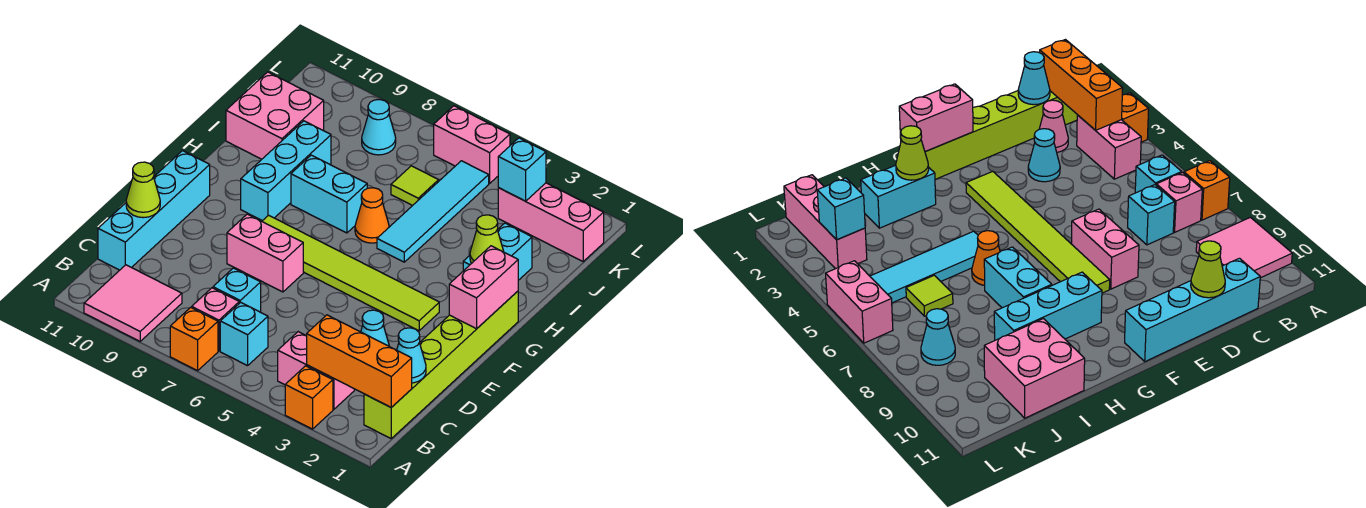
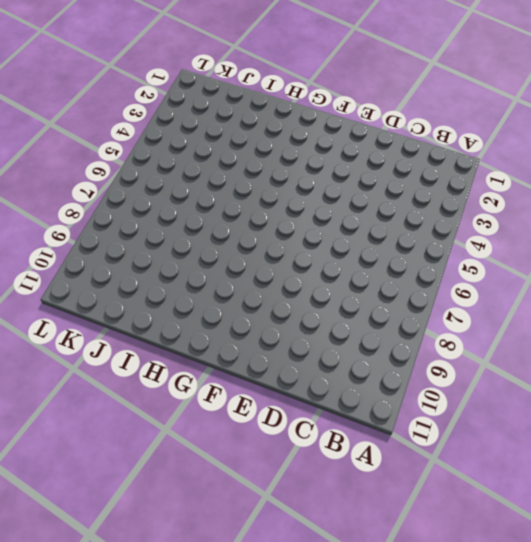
none -> orange 1x1 brick [285,366,333,429]
none -> orange 1x1 brick [170,307,218,371]
none -> pink 2x2 tile [84,265,182,341]

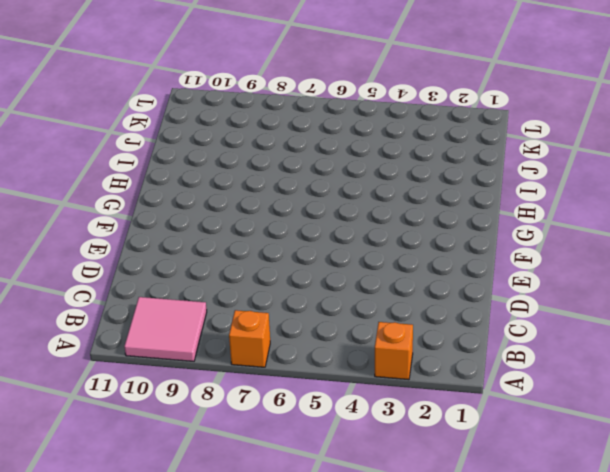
none -> lime 1x6 brick [364,291,518,438]
none -> pink 1x2 brick [278,332,354,409]
none -> cyan 1x1 brick [220,302,268,366]

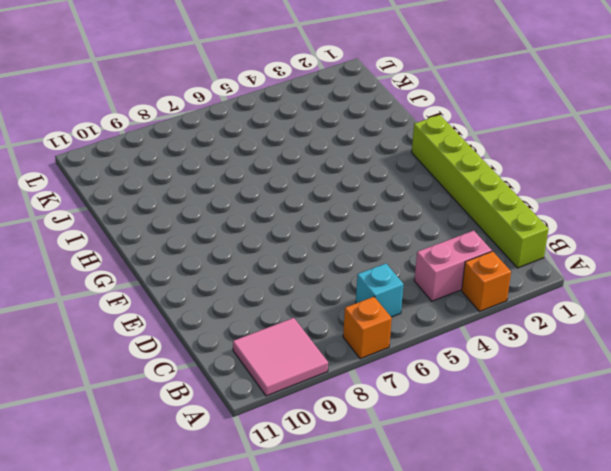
none -> pink 1x1 brick [192,288,239,351]
none -> pink 1x1 cone [1039,100,1068,152]
none -> cyan 1x1 brick [213,268,261,312]

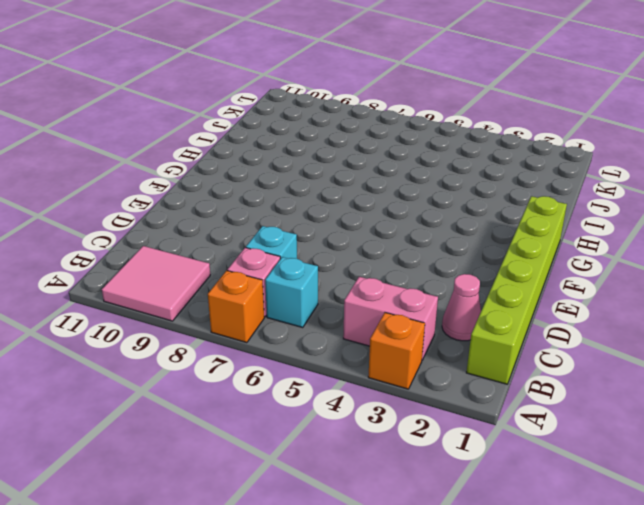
none -> cyan 1x4 brick [98,151,210,270]
none -> cyan 1x1 cone [361,310,389,346]
none -> pink 1x2 brick [227,214,303,292]

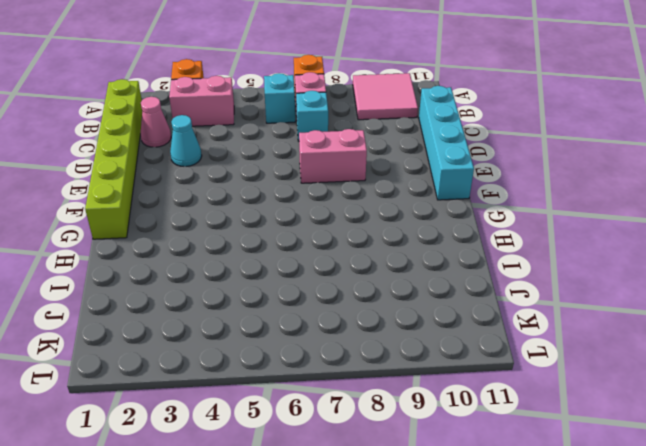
none -> lime 1x6 tile [262,215,439,331]
none -> cyan 1x3 brick [241,121,331,221]
none -> cyan 1x2 brick [463,223,532,280]

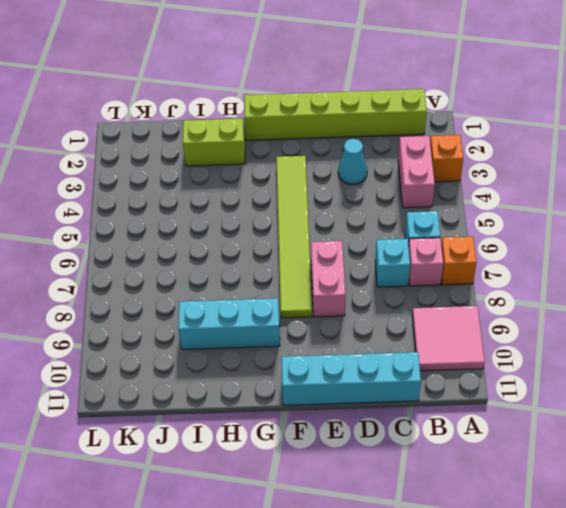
lime 1x2 brick [183,119,245,166] -> cyan 1x2 brick [463,223,532,280]
none -> pink 1x1 cone [1039,100,1068,152]
none -> cyan 1x4 tile [377,161,489,262]
none -> orange 1x1 cone [355,188,389,243]

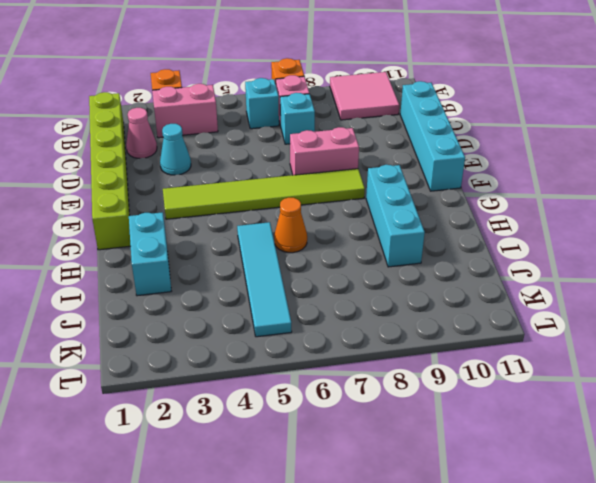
none -> cyan 1x2 brick [291,155,367,233]
none -> pink 2x2 brick [226,72,324,159]
none -> lime 1x1 tile [391,166,439,206]

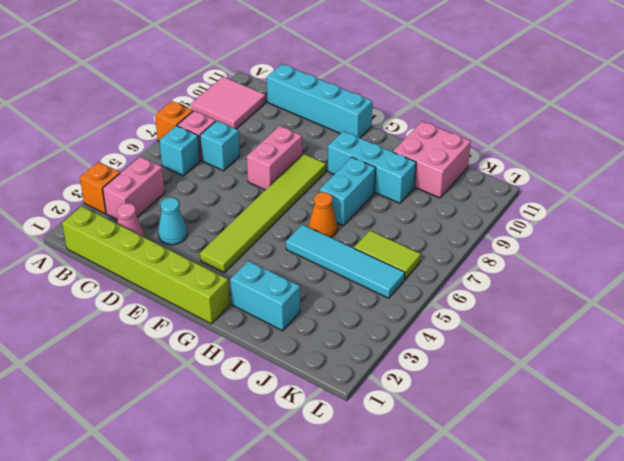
lime 1x2 tile [354,231,421,279] -> lime 1x1 tile [391,166,439,206]
none -> pink 1x3 brick [498,183,604,261]
none -> cyan 1x1 cone [362,99,396,155]
none -> pink 1x2 brick [434,106,510,183]

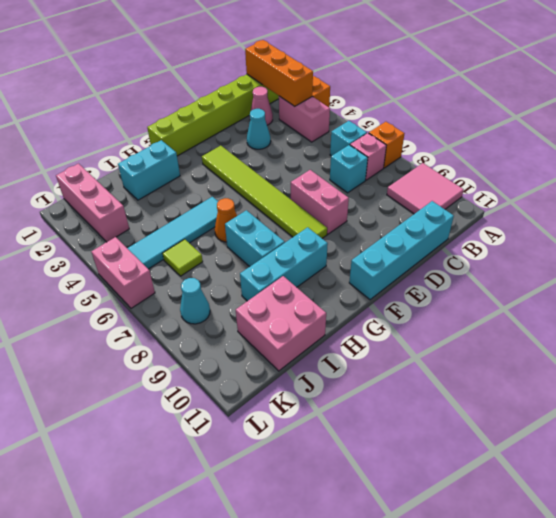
none -> cyan 1x1 cone [397,328,426,383]
none -> lime 1x1 cone [126,162,160,218]
none -> pink 1x2 brick [449,246,518,329]

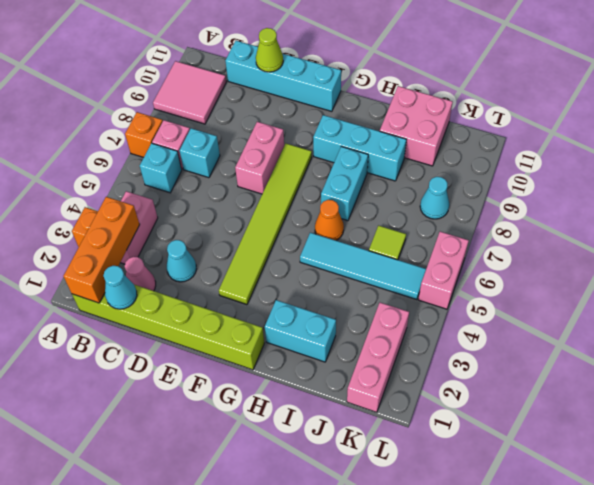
none -> pink 1x2 brick [449,246,518,329]
none -> lime 1x1 cone [470,215,504,263]
none -> cyan 1x1 brick [498,138,546,201]

